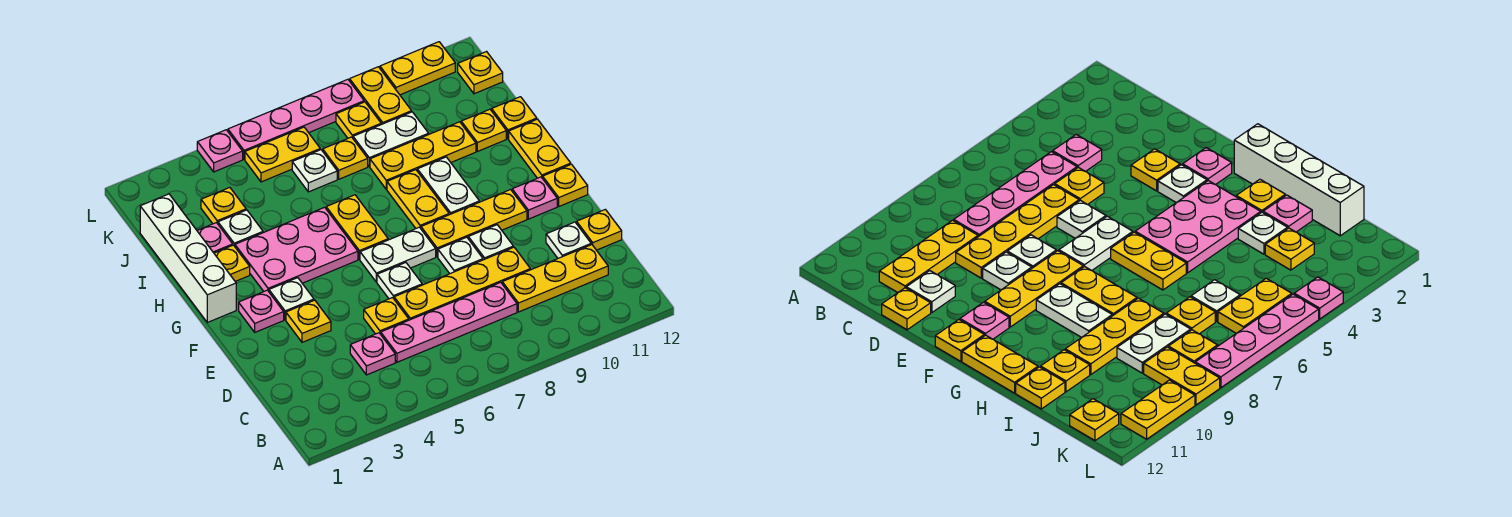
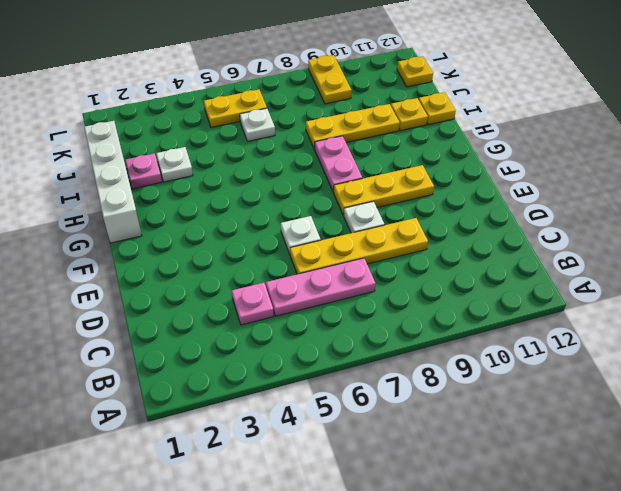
pink 1x3 plate [266,258,375,316] -> pink 1x4 plate [381,282,517,362]
pink 1x2 plate [315,136,362,192] -> yellow 1x2 plate [387,170,449,228]
none -> yellow 1x3 plate [502,245,608,312]
none -> yellow 1x1 plate [364,298,409,334]
none -> white 1x1 plate [546,222,591,258]
none -> yellow 1x1 plate [577,209,622,250]

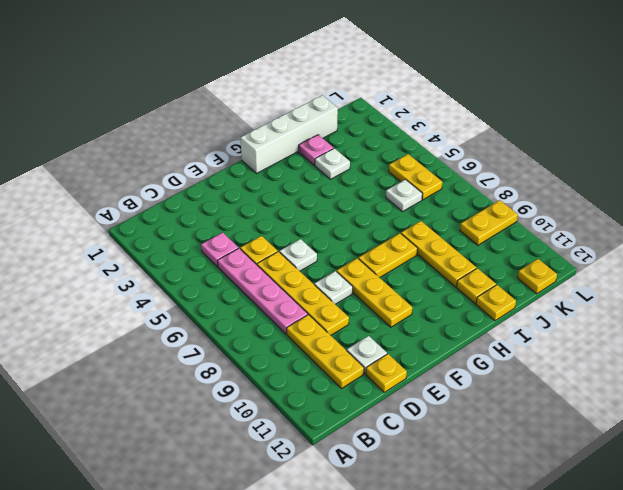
none -> yellow 1x1 plate [286,300,331,342]
none -> white 1x1 plate [468,225,513,260]
none -> pink 1x1 plate [239,290,284,332]
none -> white 1x1 plate [269,278,314,320]

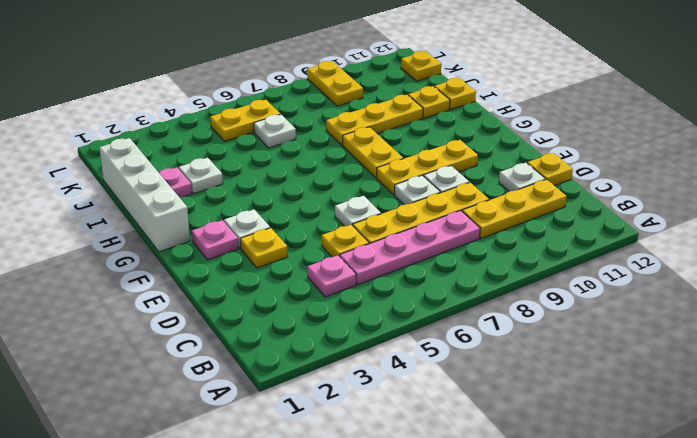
none -> white 1x2 plate [360,227,436,282]
none -> pink 1x1 plate [512,177,557,219]
none -> yellow 1x1 plate [543,164,588,206]
none -> pink 2x3 plate [235,207,358,291]

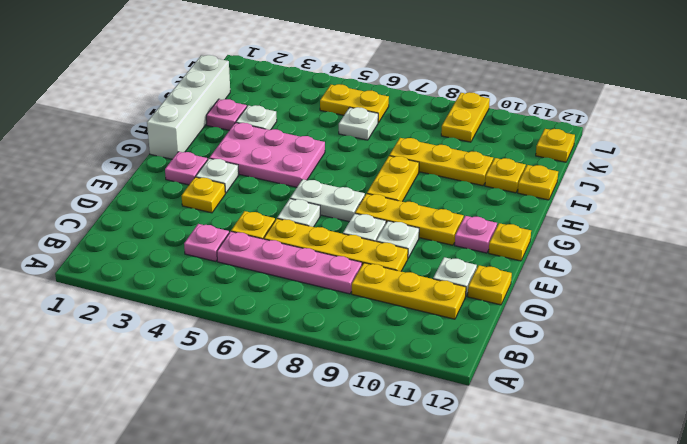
none -> yellow 1x2 plate [326,195,388,260]
none -> white 1x2 plate [417,157,480,215]
none -> yellow 1x2 plate [509,119,571,179]
none -> yellow 1x1 plate [214,245,250,281]

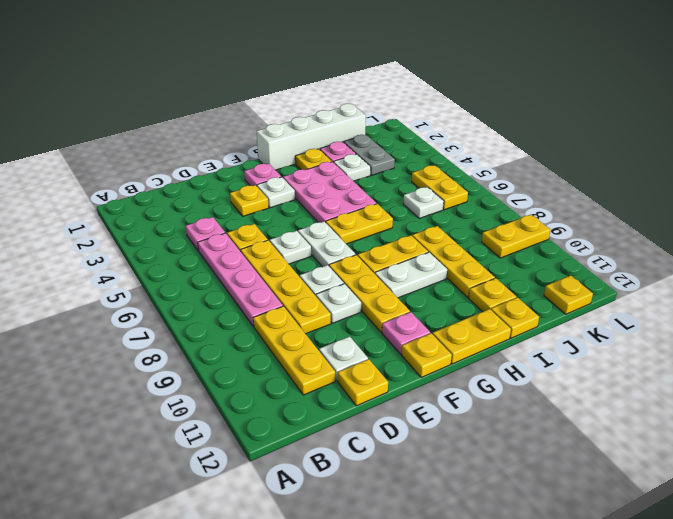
grey 1x2 plate [344,135,395,175] -> yellow 1x1 plate [201,188,246,224]
none -> yellow 1x1 plate [323,137,368,179]
none -> white 1x2 plate [353,112,429,167]
none -> yellow 1x1 plate [336,102,381,138]
none -> pink 1x1 plate [197,130,243,172]

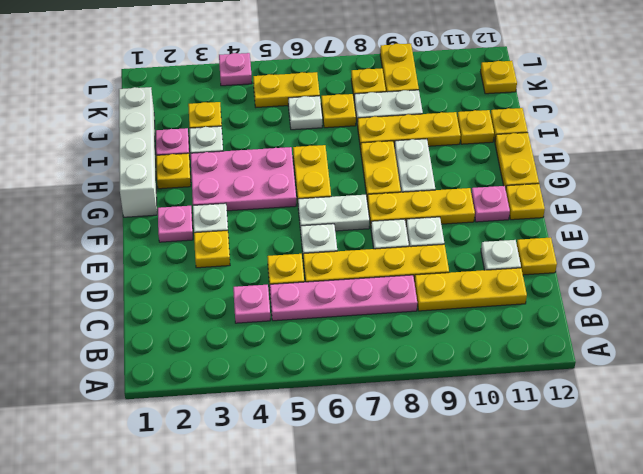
none -> pink 1x4 plate [228,79,364,159]
none -> yellow 1x2 plate [380,42,455,95]

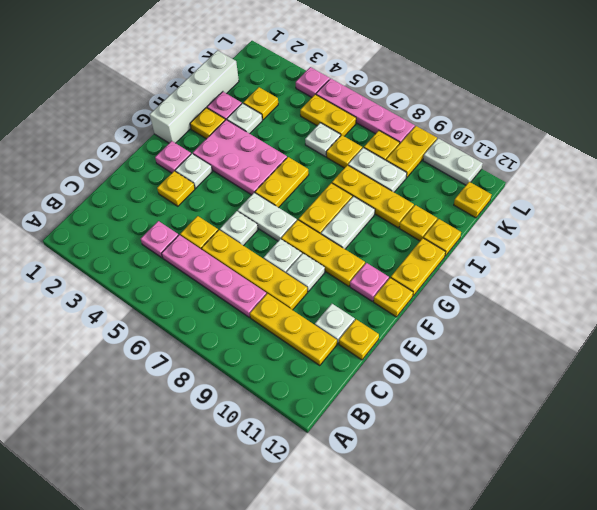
white 1x2 plate [423,138,483,185] -> yellow 1x2 plate [380,42,455,95]

